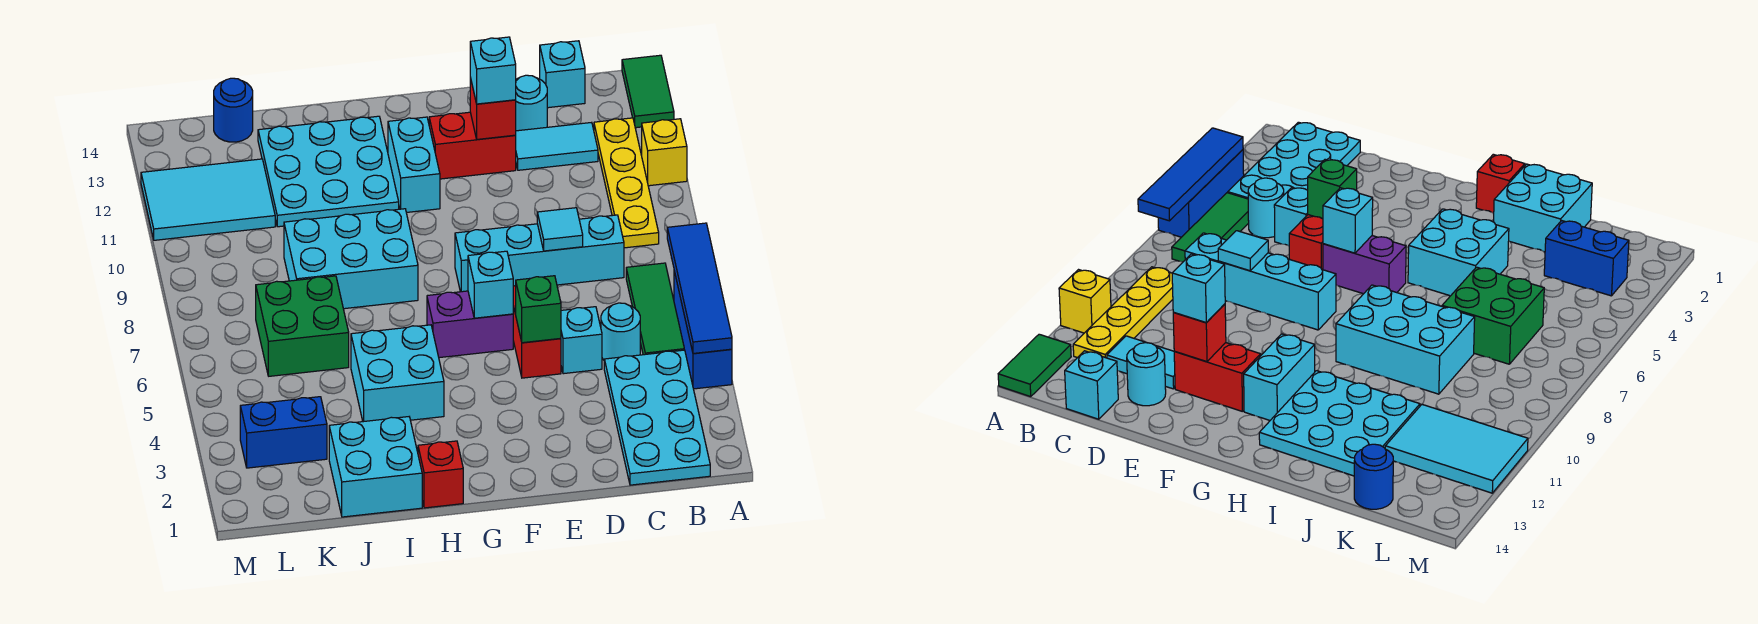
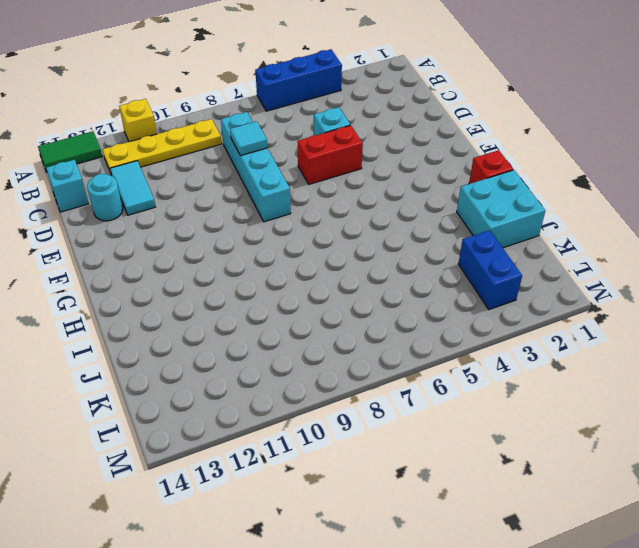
none -> cyan 2x4 plate [604,350,710,485]
none -> green 1x3 tile [626,263,684,355]
none -> cyan 1x1 round brick [601,303,640,360]
none -> red 1x2 brick [429,112,516,179]

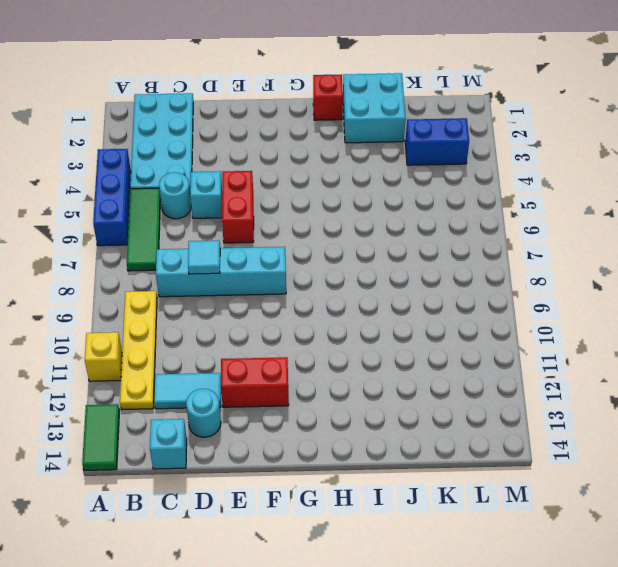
none -> purple 1x2 brick [427,291,513,358]
none -> cyan 1x2 brick [388,117,440,212]
none -> cyan 2x2 brick [351,325,444,422]
none -> cyan 2x3 brick [284,209,418,309]

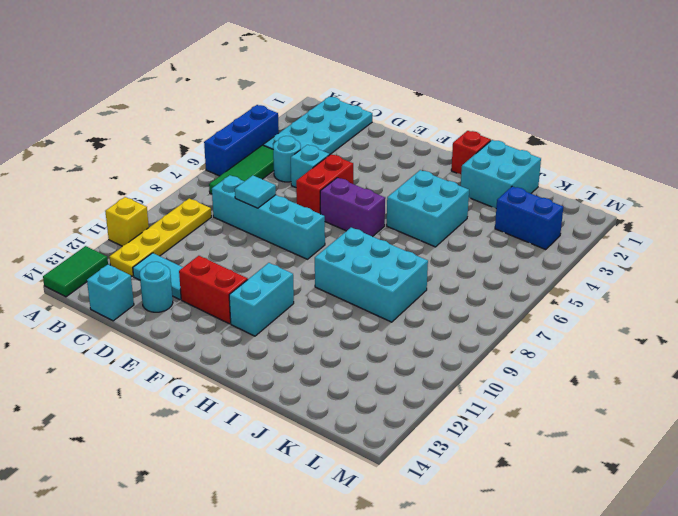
none -> cyan 3x3 plate [258,116,399,227]
none -> green 2x2 brick [256,276,349,376]
none -> cyan 2x3 tile [141,159,275,240]
none -> blue 1x1 round brick [214,78,253,142]

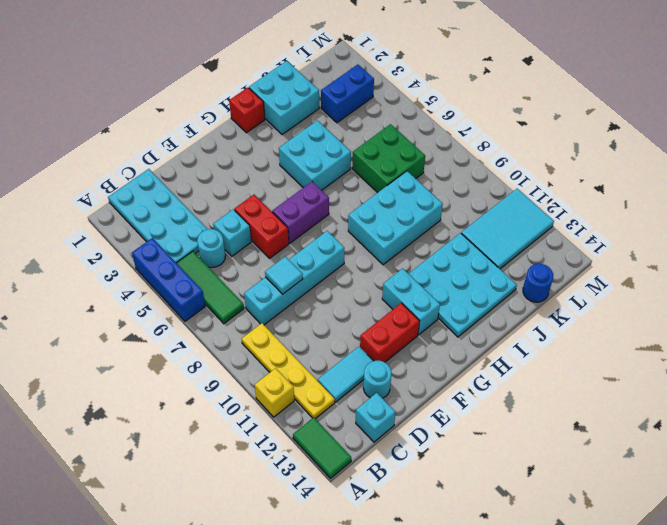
none -> blue 1x4 tile [667,223,732,354]
none -> green 1x1 brick [516,276,561,343]
none -> red 1x1 brick [470,78,516,139]
none -> cyan 1x1 brick [468,251,513,318]

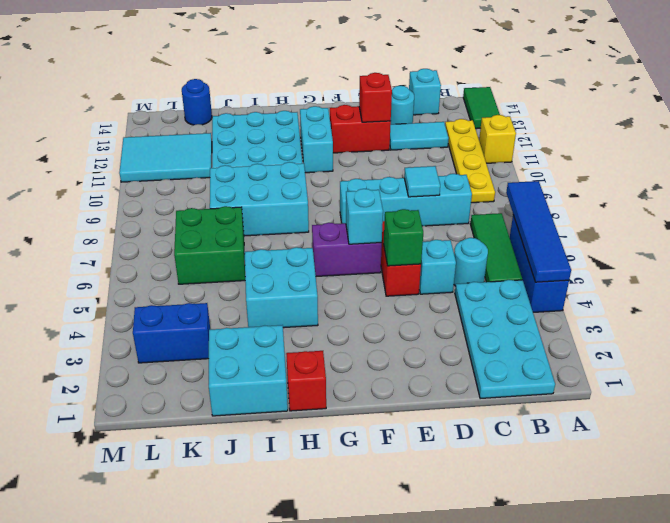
none -> cyan 1x1 brick [470,37,516,104]

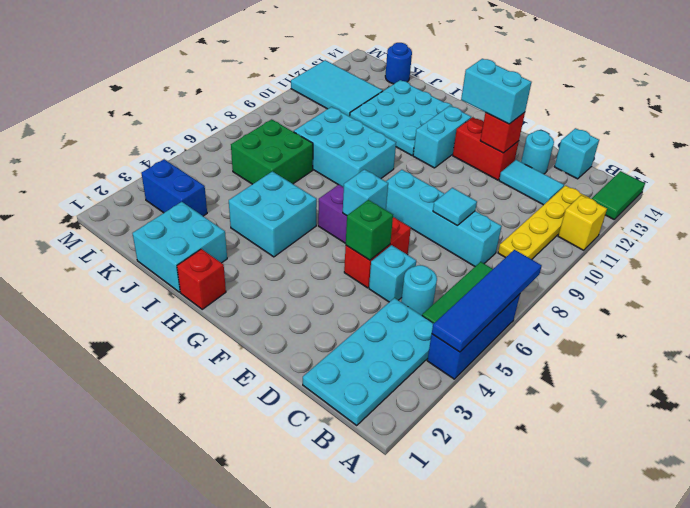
cyan 1x2 brick [461,59,532,124] -> cyan 1x1 brick [470,37,516,104]

